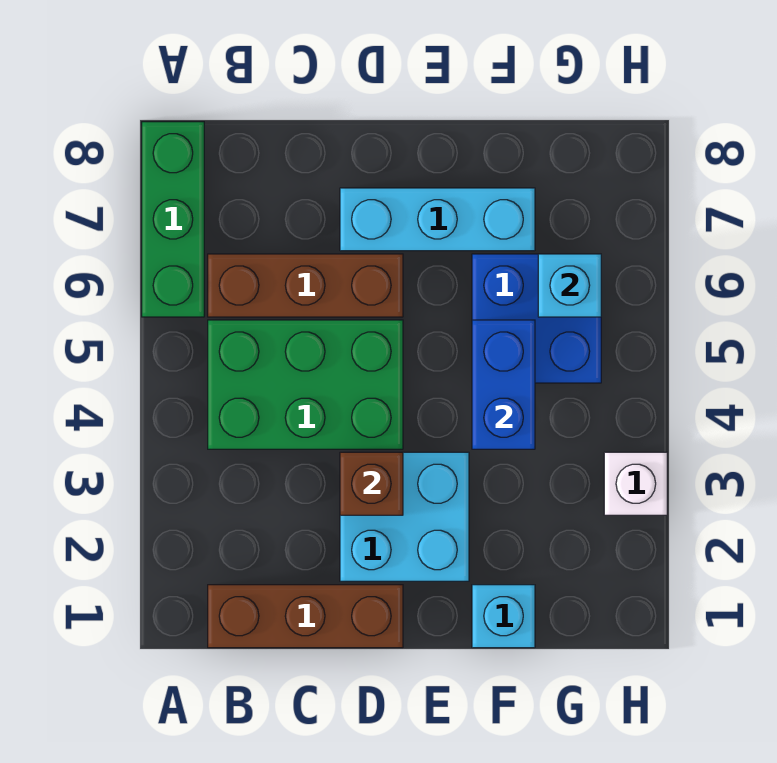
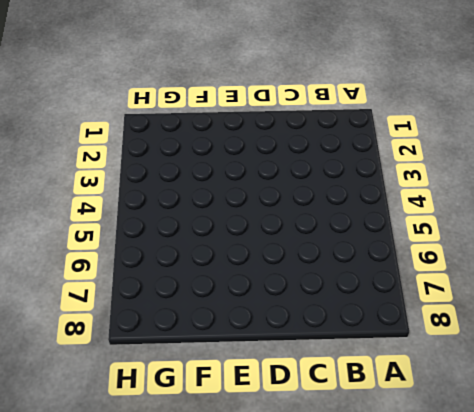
none -> green 1x3 brick [142,122,204,317]
none -> brown 1x3 brick [208,585,403,648]
none -> green 2x3 brick [208,320,403,449]

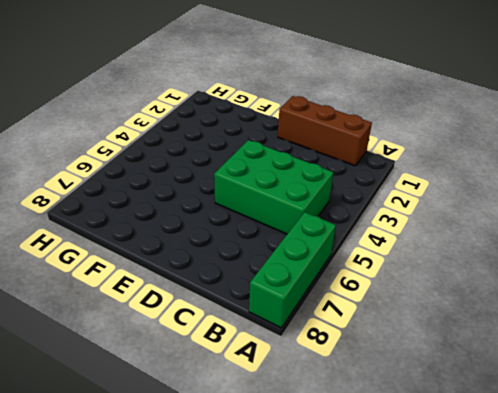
none -> brown 1x3 brick [208,254,403,317]
none -> cyan 2x2 brick [340,452,469,581]
none -> cyan 1x3 brick [340,188,535,251]

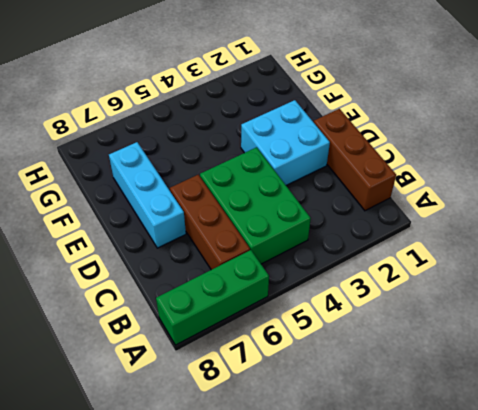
none -> cyan 1x1 brick [472,585,535,648]
none -> blue 2x2 brick [472,254,601,383]
none -> white 1x1 brick [604,452,667,515]

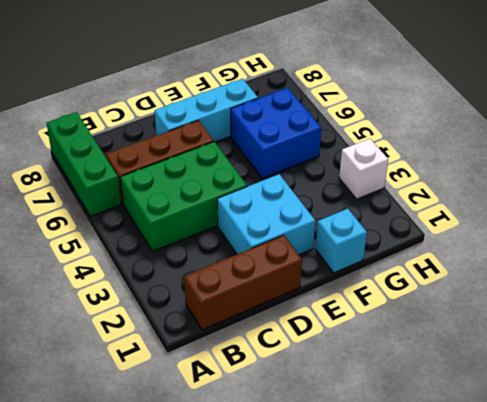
none -> brown 1x1 brick [340,452,403,515]
none -> blue 1x2 brick [472,320,535,449]
none -> cyan 1x1 brick [538,254,601,317]

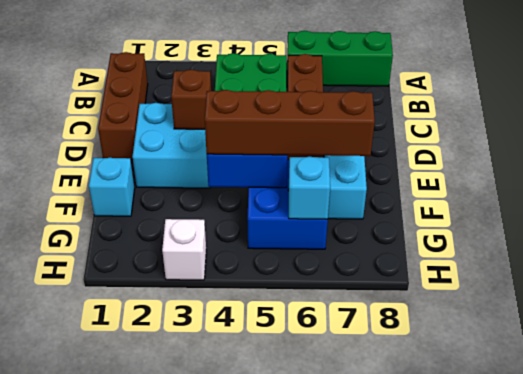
brown 1x4 brick [205,90,375,156] -> none

